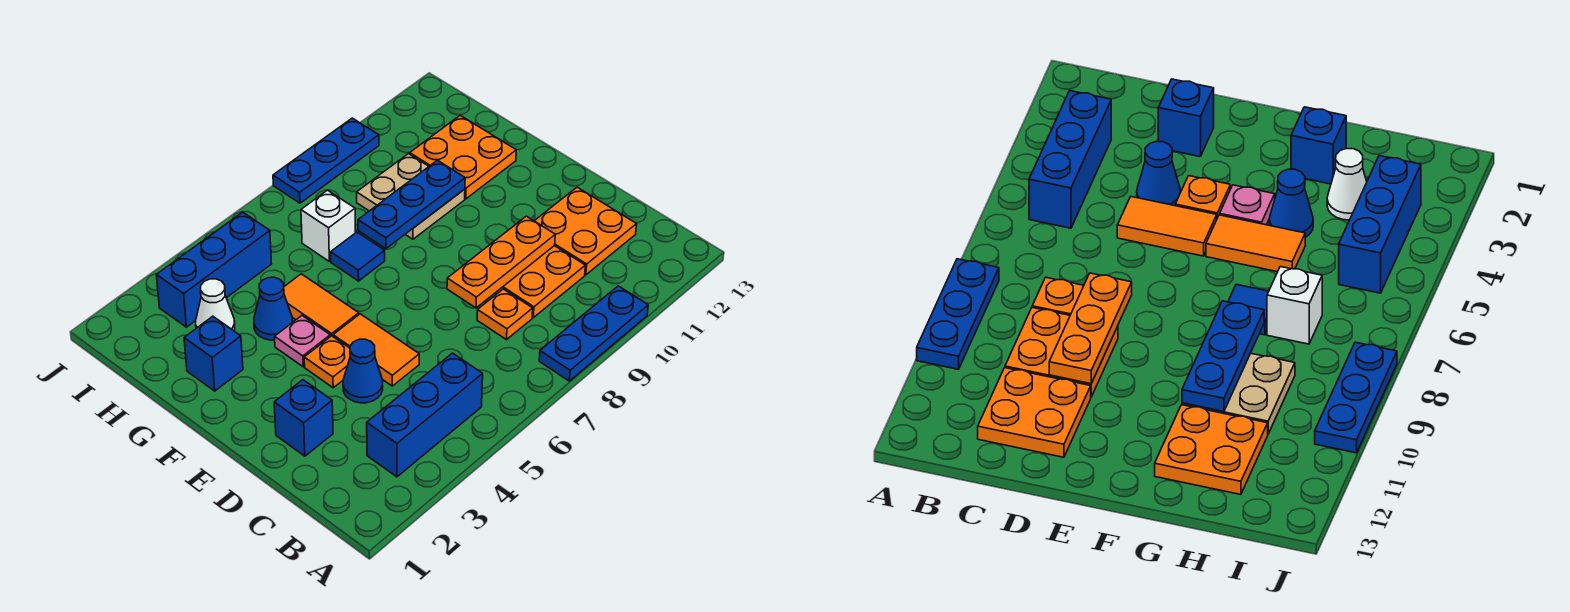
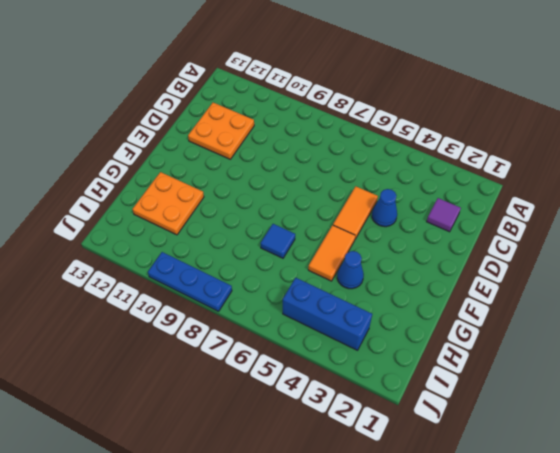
purple 1x1 tile [427,198,461,232] -> none
none -> blue 1x3 plate [539,286,648,381]
none -> blue 1x3 brick [367,353,483,477]
none -> orange 1x1 plate [477,289,533,340]

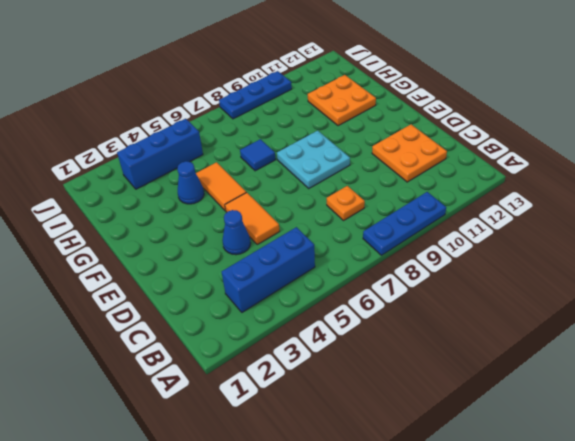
cyan 2x2 plate [277,131,350,188] -> none
none -> orange 2x2 plate [496,246,585,318]
none -> blue 1x1 brick [274,380,333,456]
none -> orange 1x1 plate [304,336,350,388]

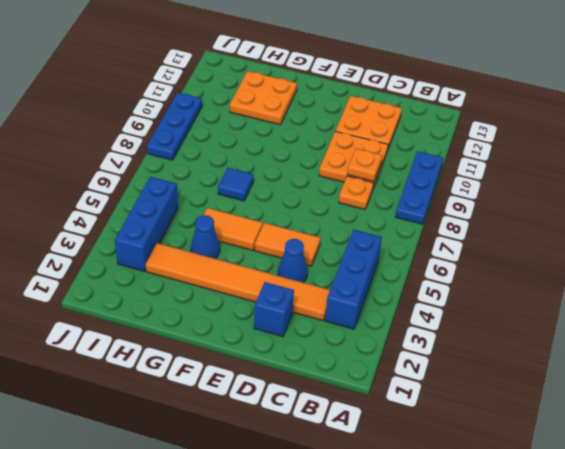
orange 1x6 tile [146,243,330,321] -> white 1x1 cone [196,279,235,331]
orange 1x1 plate [347,149,382,181] -> orange 1x1 plate moved to [304,336,350,388]
none -> pink 1x1 plate [275,316,330,367]
none -> blue 1x1 brick [184,316,243,391]
none -> tan 2x2 plate [357,154,465,239]

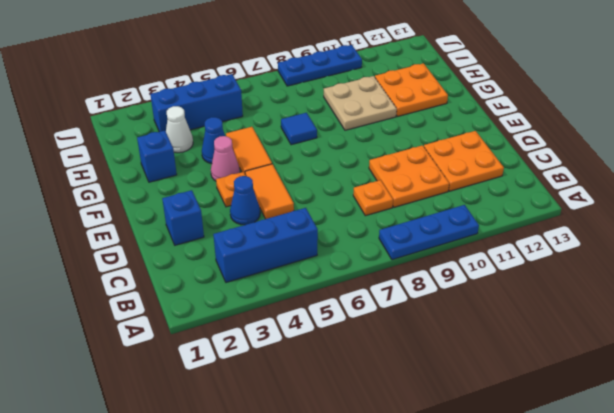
pink 1x1 cone [211,136,240,181] -> pink 1x1 plate [275,316,330,367]
none -> white 1x1 brick [301,190,355,261]
none -> orange 1x3 plate [447,216,555,308]
none -> blue 1x3 plate [358,160,465,249]

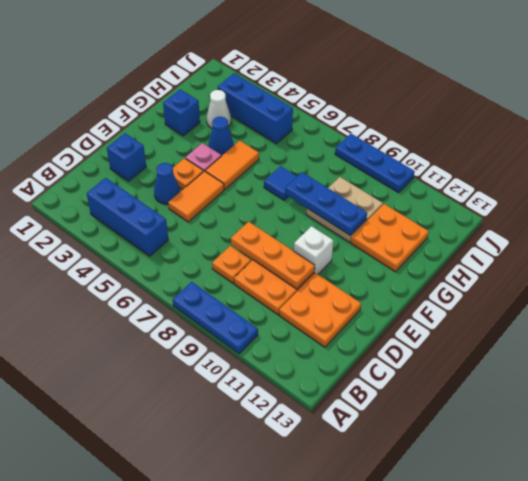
white 1x1 brick [294,226,333,274] -> white 1x1 brick moved to [301,190,355,261]

